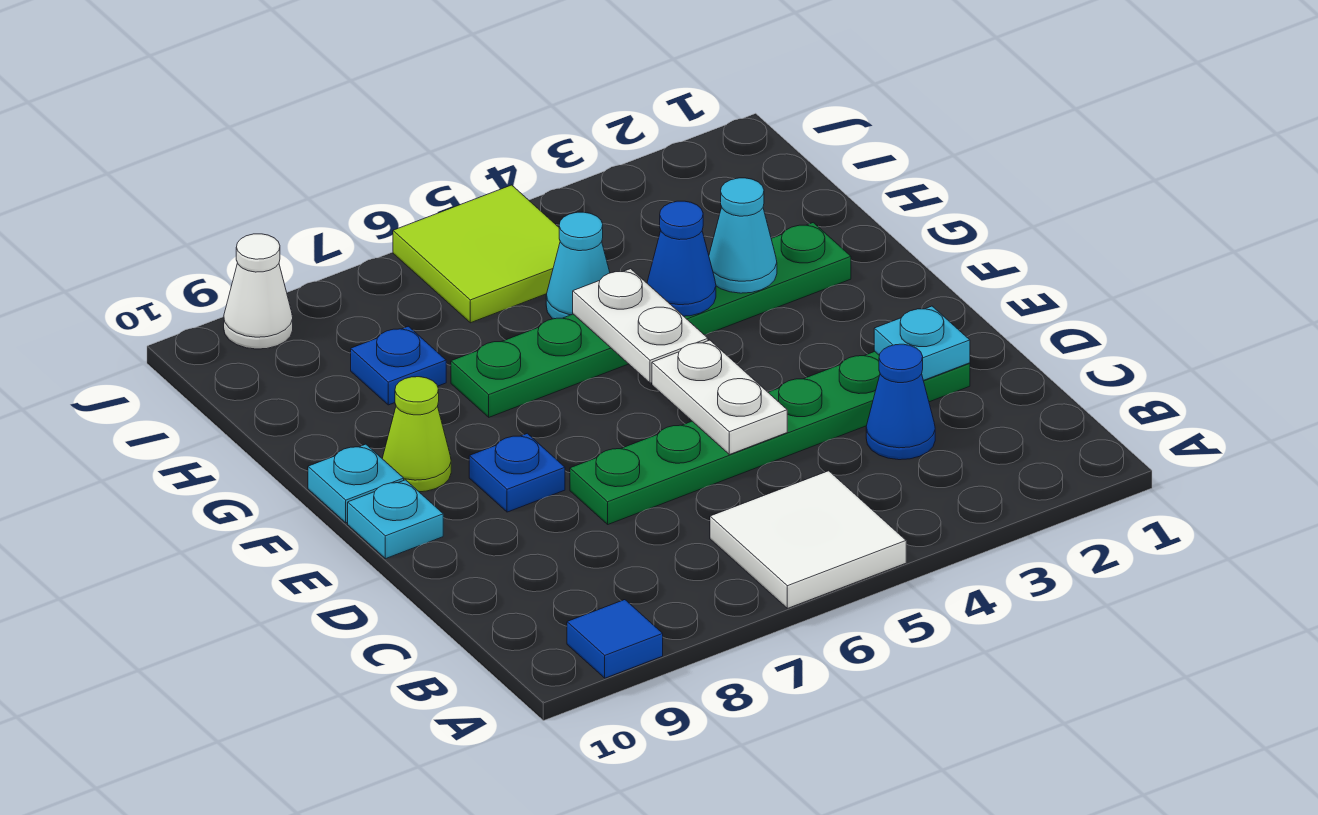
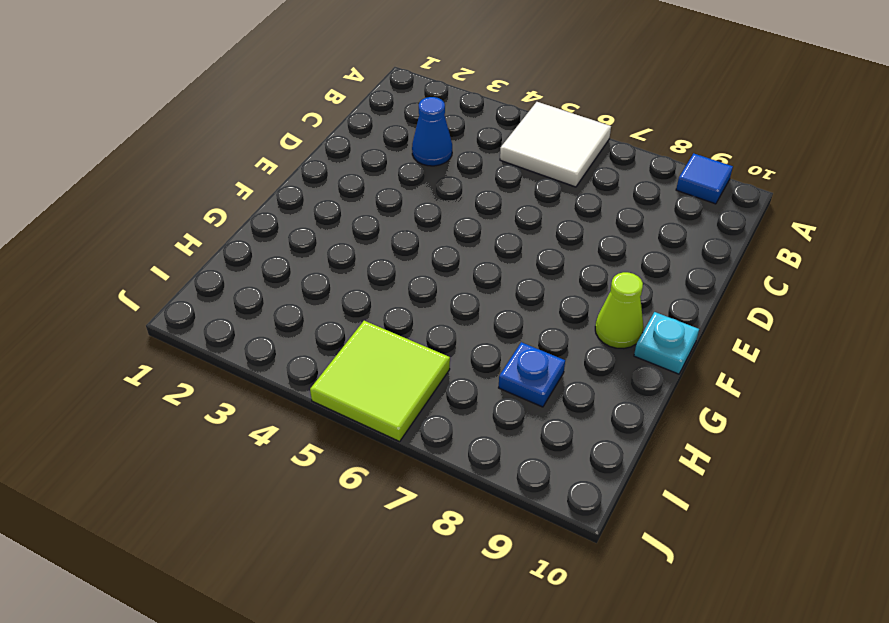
none -> green 1x6 plate [570,351,970,524]
none -> blue 1x1 plate [469,433,565,512]
none -> cyan 1x1 plate [348,480,443,559]

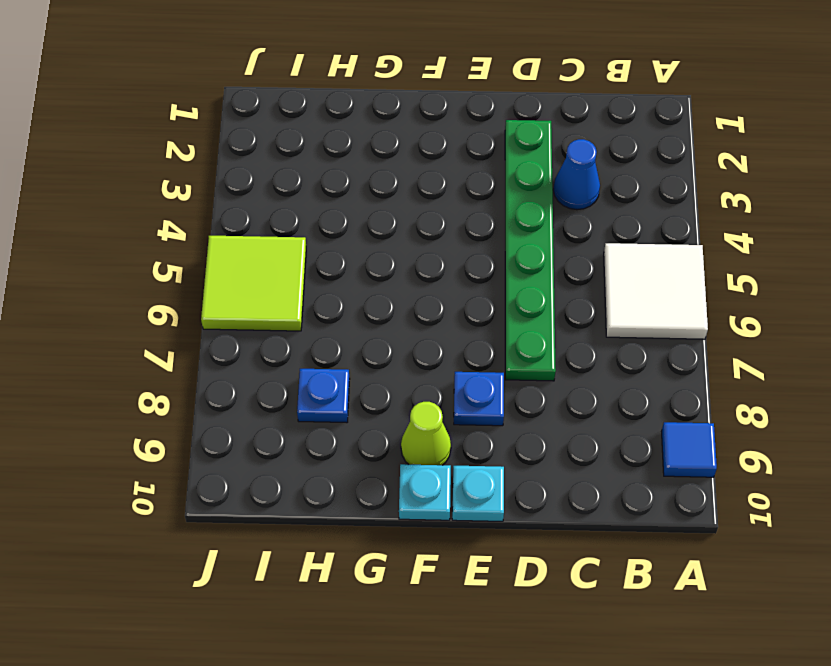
none -> green 1x6 plate [451,223,851,417]
none -> cyan 1x1 cone [546,212,610,319]
none -> white 1x1 cone [224,234,293,349]

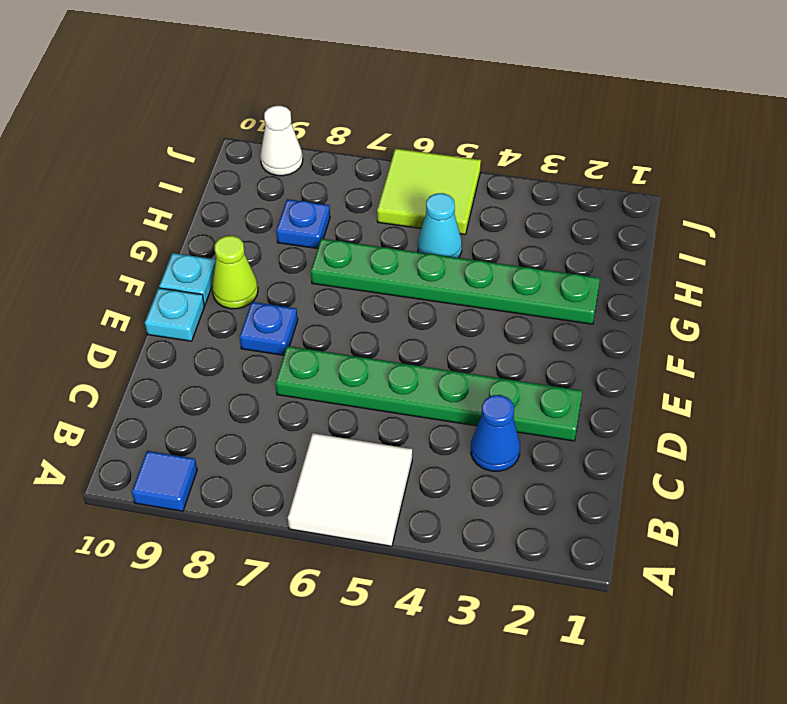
none -> cyan 1x1 plate [874,306,970,381]
none -> white 1x2 plate [652,340,787,455]
none -> white 1x2 plate [573,269,708,383]

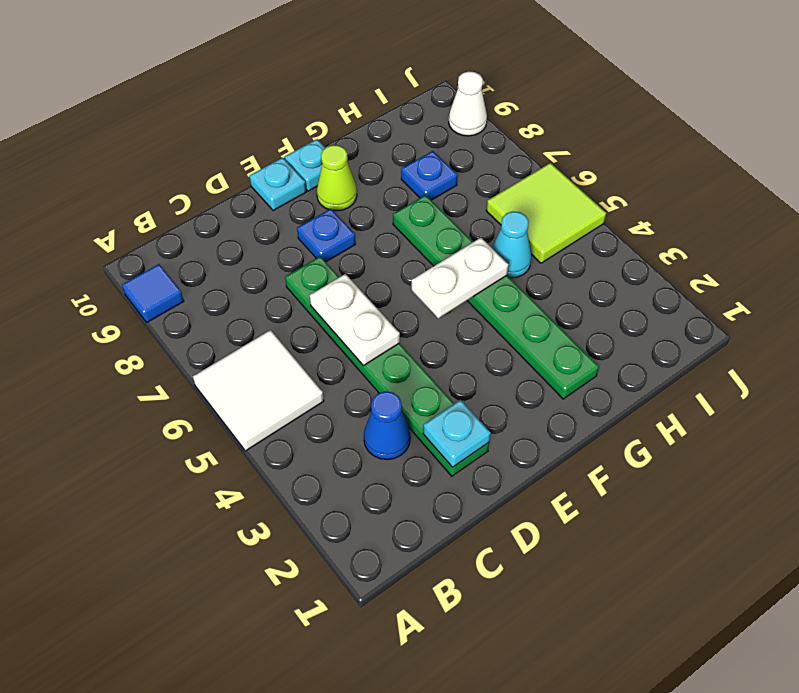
white 1x2 plate [310,274,400,366] -> white 1x2 plate turned to [652,340,787,455]
none -> cyan 1x1 cone [709,178,777,293]
none -> blue 1x1 cone [647,201,716,316]

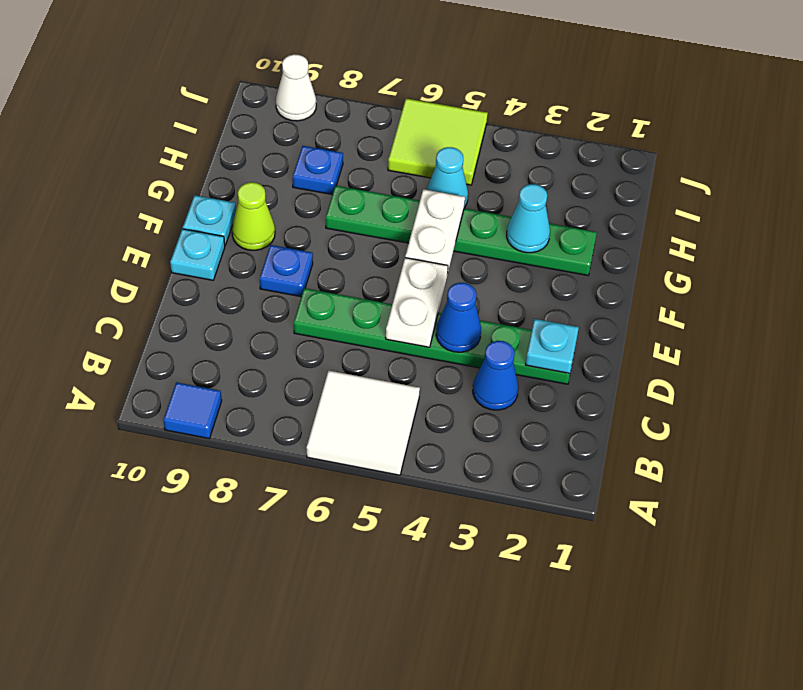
blue 1x1 cone [436,283,481,352] -> blue 1x1 cone moved to [647,201,716,316]

